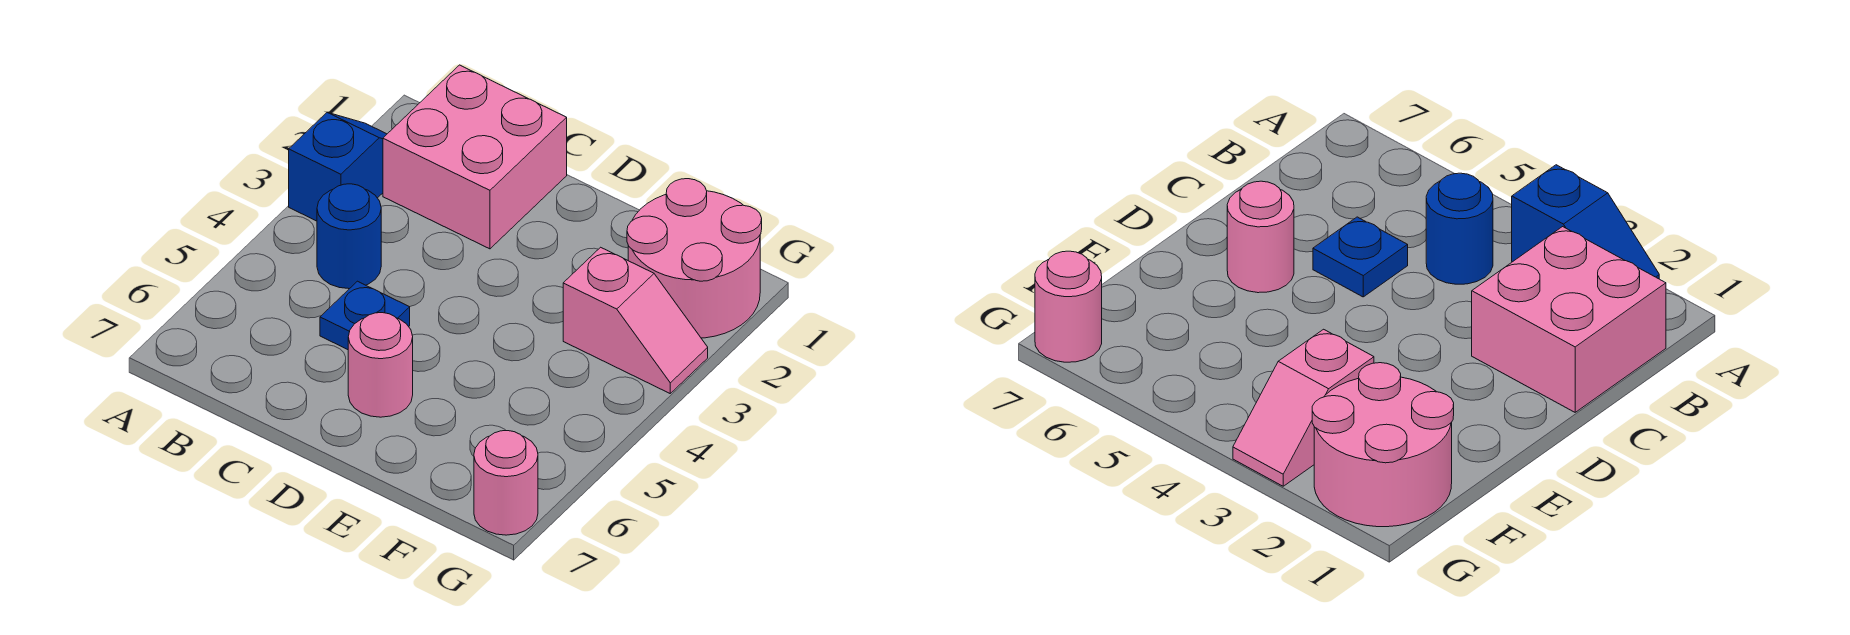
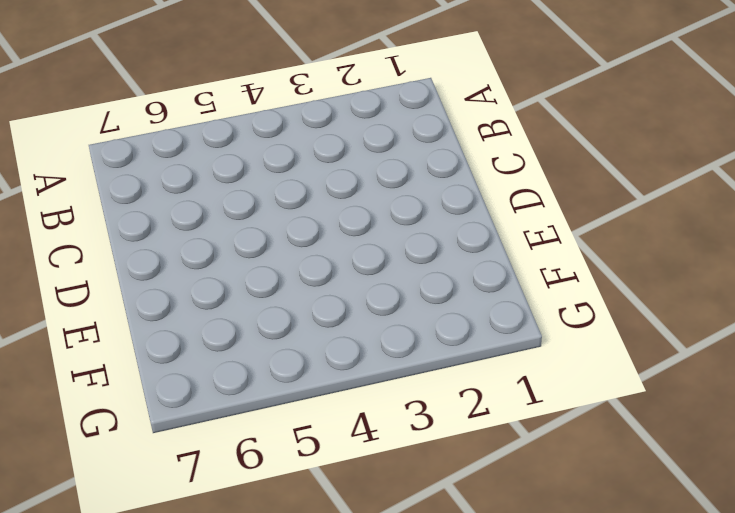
none -> blue 1x2 slope [289,113,387,221]
none -> pink 2x2 brick [383,65,567,249]

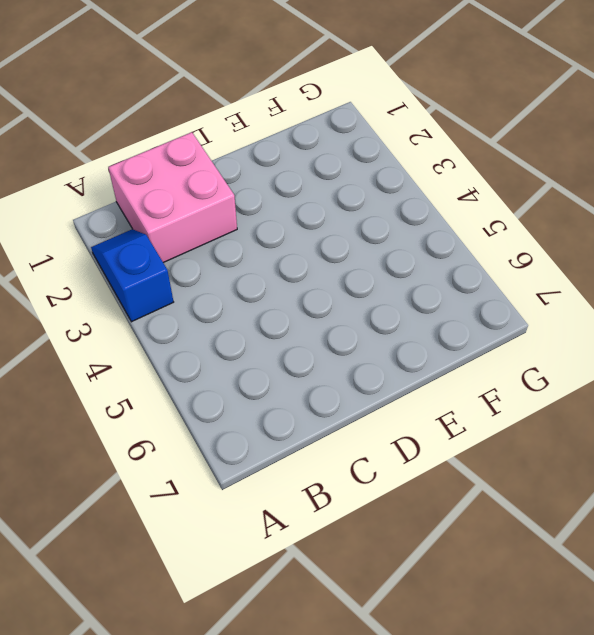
none -> blue 1x1 round brick [317,184,381,289]
none -> blue 1x1 plate [320,281,410,350]

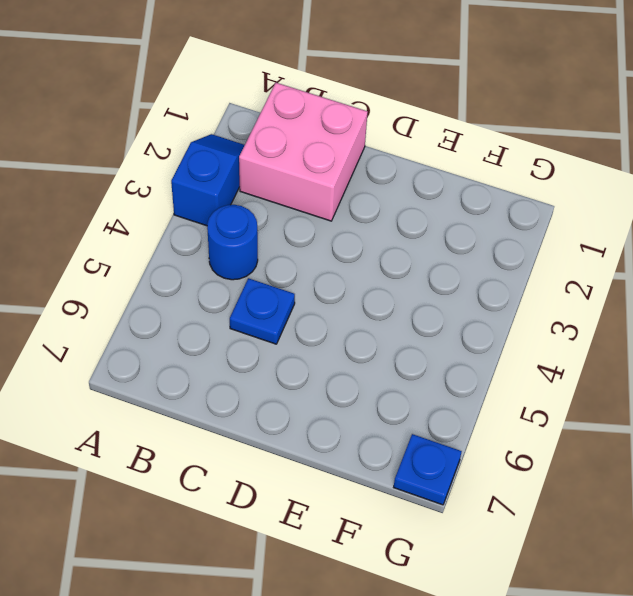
blue 1x1 plate [394,434,462,505] -> pink 1x1 round brick [474,431,538,535]
none -> pink 1x1 round brick [348,313,413,417]
none -> pink 2x2 round brick [627,179,762,338]

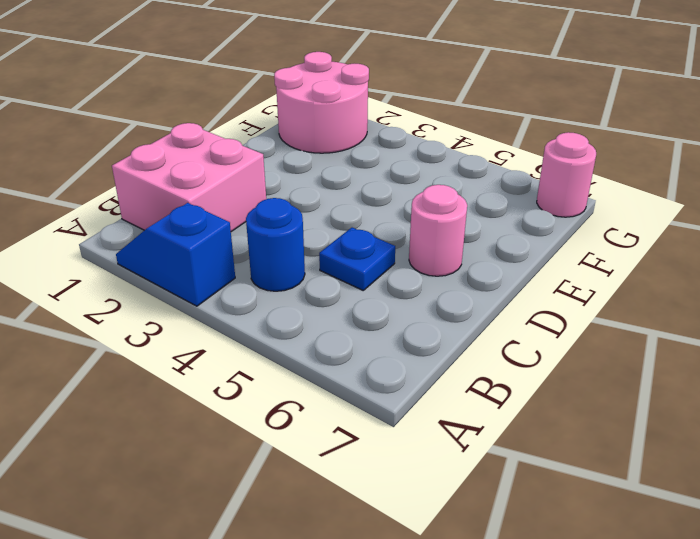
none -> pink 1x2 slope [563,247,708,393]

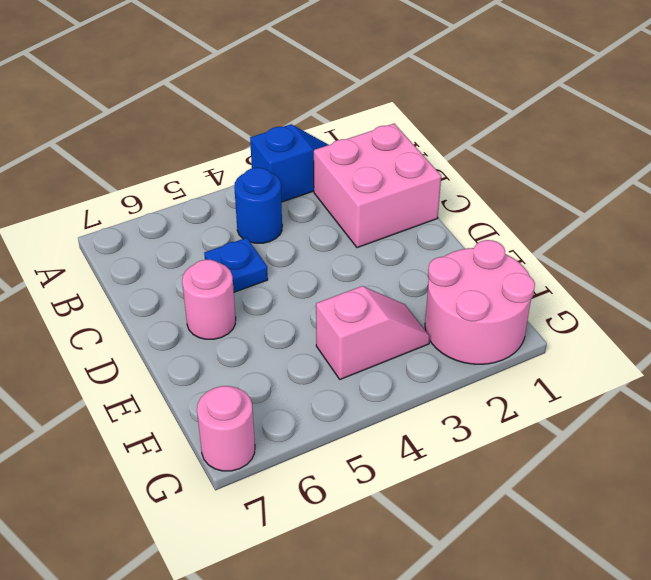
pink 1x2 slope [316,286,430,379] -> pink 1x2 slope turned to [563,247,708,393]

